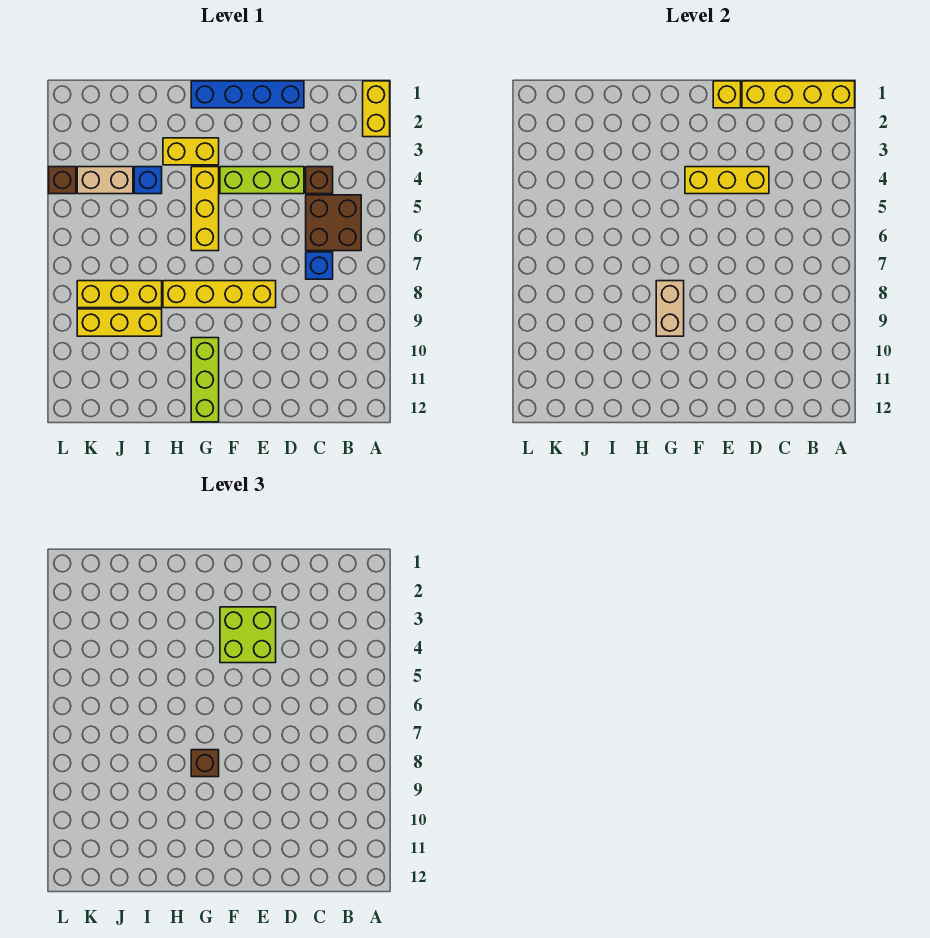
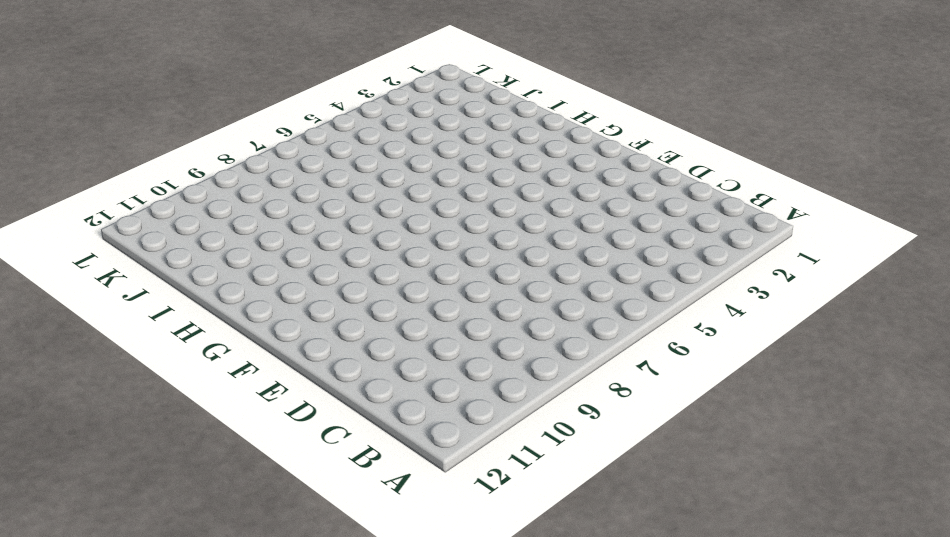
none -> yellow 1x2 brick [363,81,390,137]
none -> brown 2x2 brick [306,195,361,251]
none -> brown 1x1 brick [306,167,333,194]

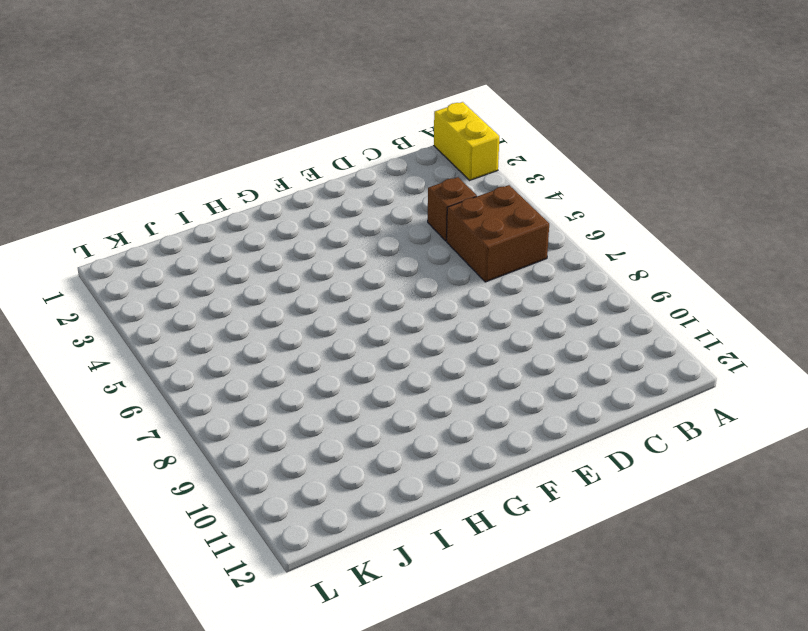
none -> blue 1x1 brick [306,252,333,279]
none -> blue 1x4 brick [191,81,304,108]
none -> lime 1x3 brick [220,167,304,194]

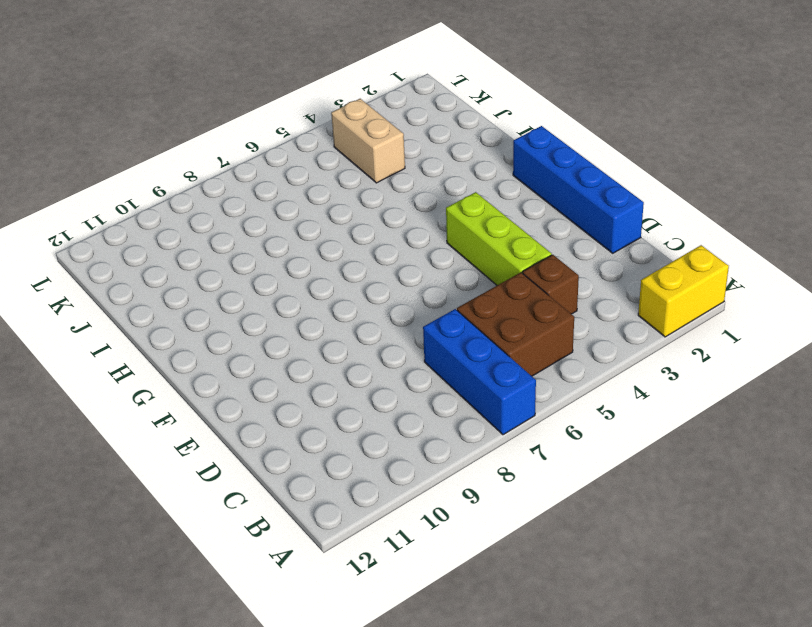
blue 1x3 brick [423,309,536,435] -> blue 1x1 brick [306,252,333,279]
none -> yellow 1x4 brick [163,281,276,308]
none -> yellow 1x2 brick [163,138,219,165]
none -> yellow 1x3 brick [191,167,219,251]

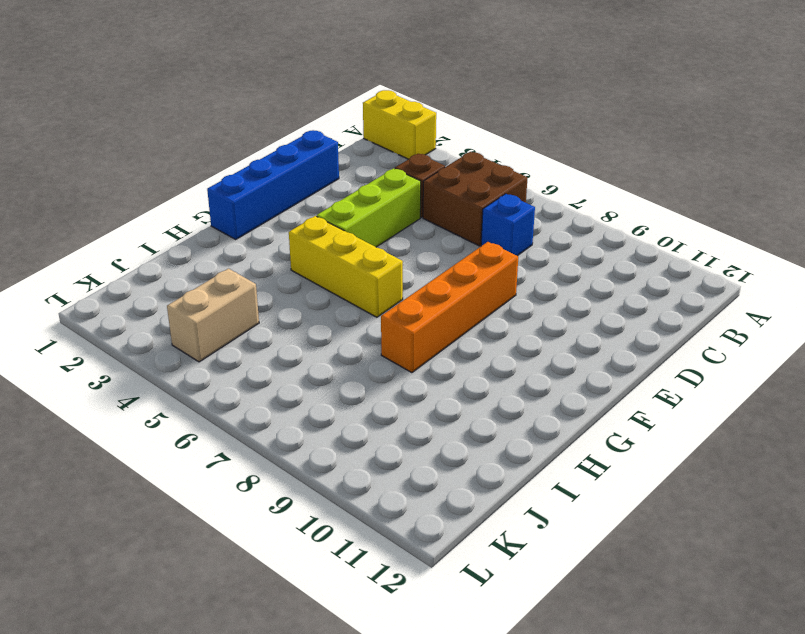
orange 1x4 brick [381,242,518,373] -> yellow 1x4 brick [163,281,276,308]
none -> yellow 1x2 brick [163,138,219,165]
none -> lime 1x3 brick [191,338,219,422]
none -> blue 1x1 brick [134,167,162,194]

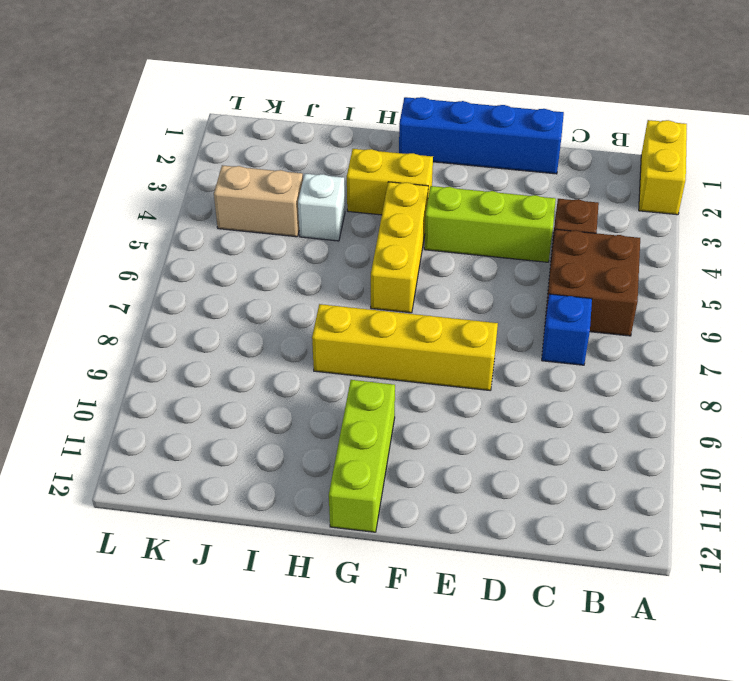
white 1x1 brick [298,174,345,241] -> blue 1x1 brick [134,167,162,194]
none -> yellow 1x3 brick [77,281,162,308]
none -> yellow 1x3 brick [77,309,162,336]
none -> brown 1x1 brick [49,167,76,194]

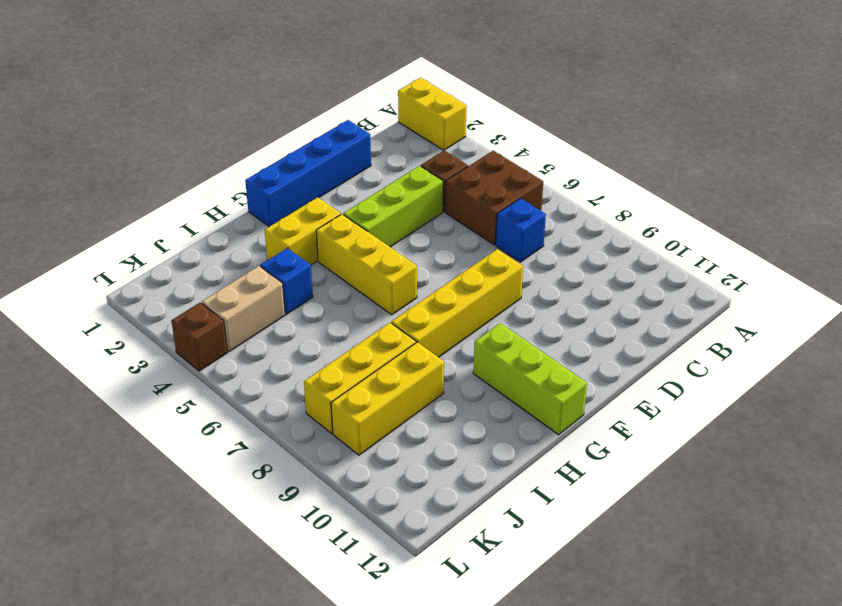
none -> yellow 1x4 brick [742,81,855,108]
none -> yellow 1x3 brick [685,167,769,194]
none -> yellow 1x1 brick [713,81,741,108]

